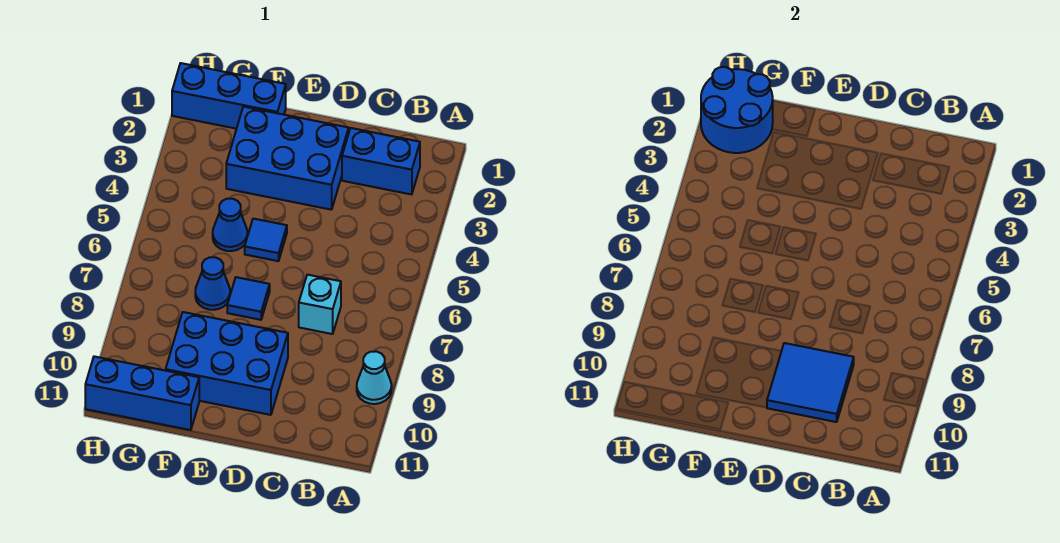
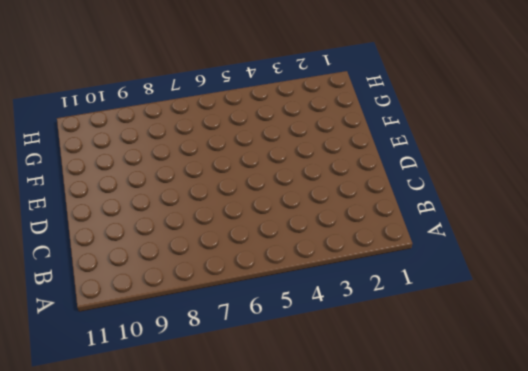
none -> cyan 1x1 cone [357,351,392,404]
none -> blue 1x2 brick [342,128,420,195]
none -> cyan 1x1 brick [299,275,341,334]

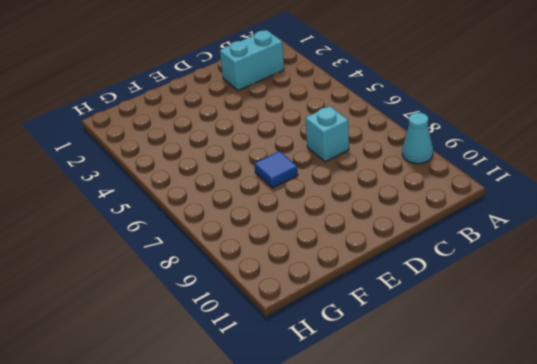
cyan 1x2 brick [220,30,284,91] -> blue 1x2 brick [342,128,420,195]
none -> blue 2x3 brick [226,107,349,210]
none -> blue 2x3 brick [166,312,288,415]
none -> blue 1x1 tile [245,219,287,261]

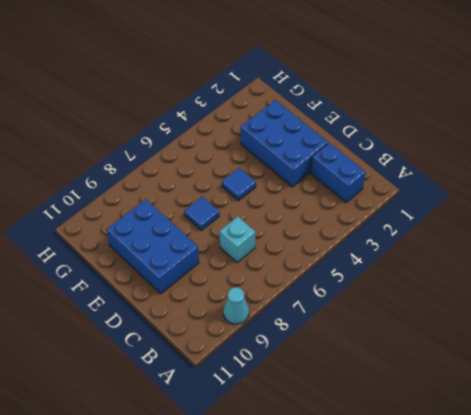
none -> blue 1x3 brick [172,63,286,129]
none -> blue 1x1 cone [213,199,247,251]
none -> blue 1x1 cone [195,257,230,310]

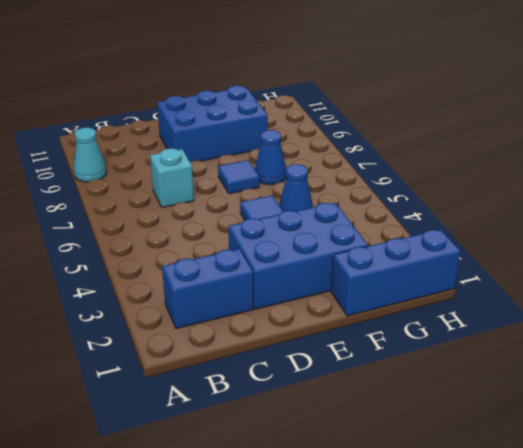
none -> blue 1x3 brick [85,356,199,430]
none -> blue 2x2 tile [767,343,854,422]
none -> blue 2x2 round brick [701,67,773,153]

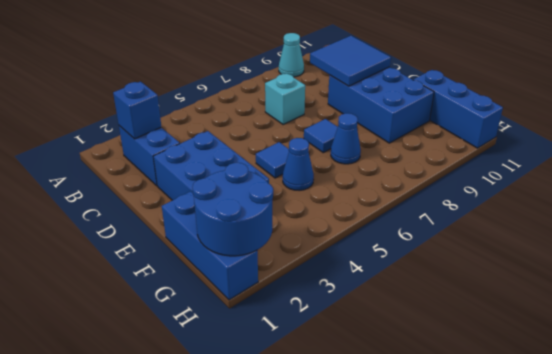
blue 1x1 brick [113,82,161,139] -> none

